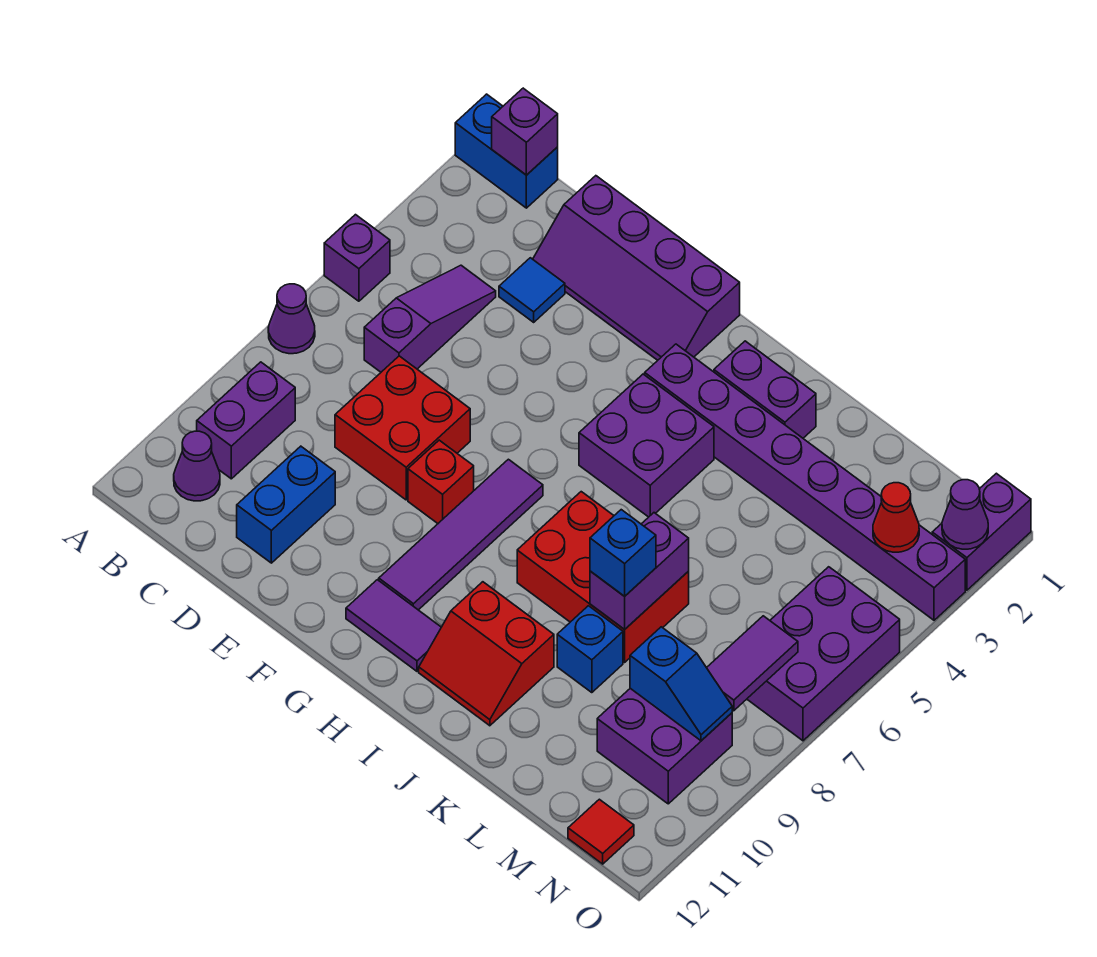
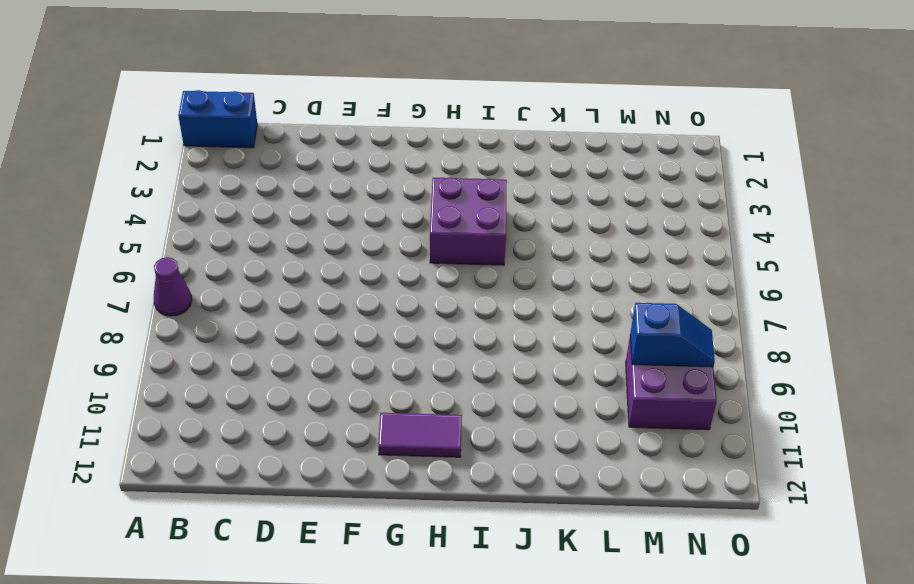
none -> purple 1x1 brick [324,215,390,301]
none -> purple 1x2 brick [197,362,295,479]
none -> purple 1x1 cone [174,431,220,501]
none -> purple 1x3 slope [364,265,496,372]

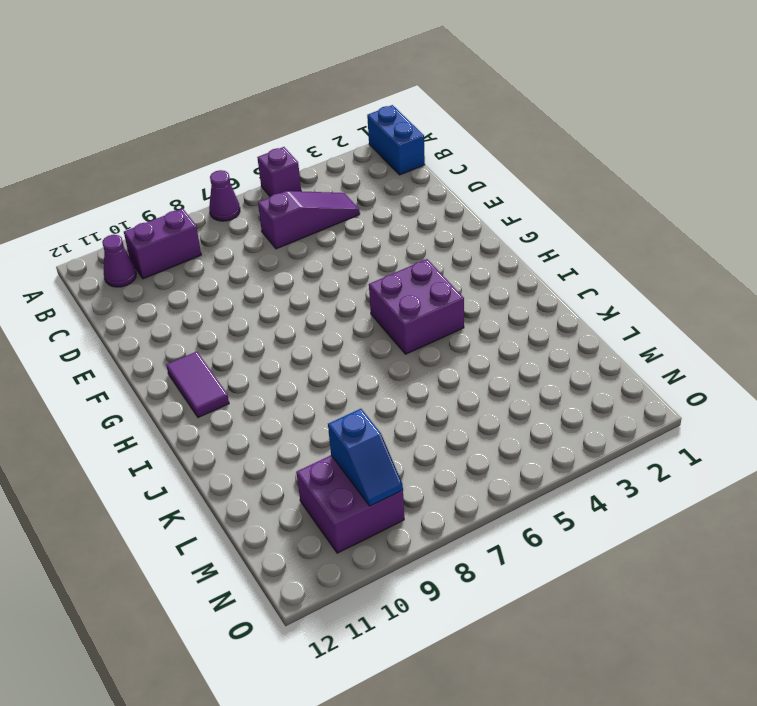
none -> purple 2x4 slope [533,176,740,360]
none -> blue 1x1 tile [499,258,565,322]
none -> red 2x2 brick [335,356,470,500]
none -> blue 1x2 brick [237,446,335,563]

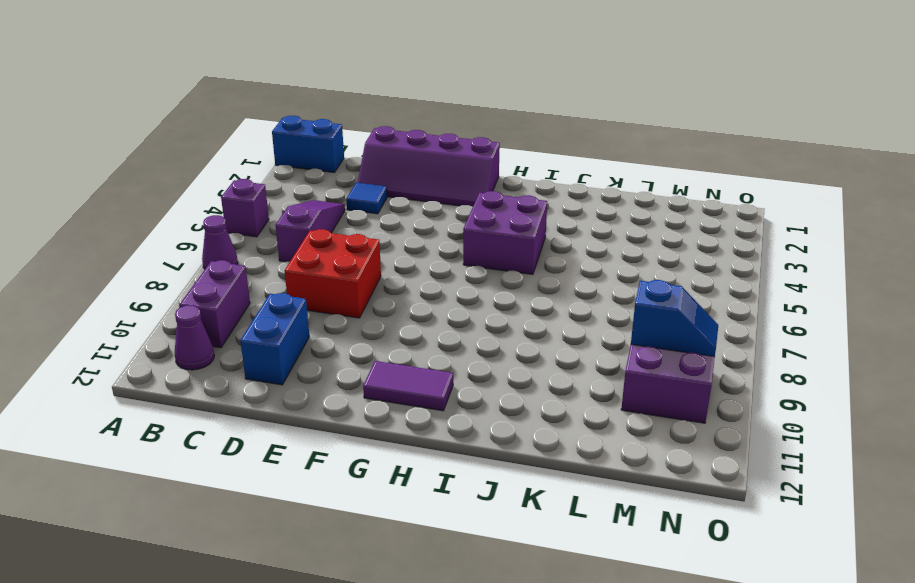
none -> red 1x1 brick [408,440,474,523]
none -> purple 1x4 tile [379,459,543,610]
none -> purple 1x8 brick [645,344,965,620]
none -> purple 1x2 brick [714,341,816,438]

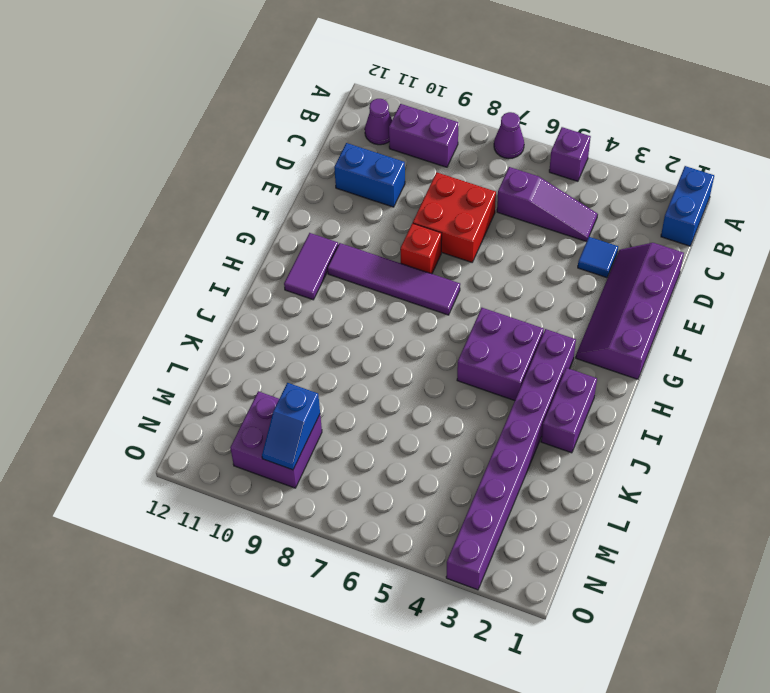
none -> red 2x3 brick [517,492,689,662]
none -> red 2x2 slope [419,582,554,726]
none -> blue 1x1 brick [557,606,623,693]
none -> purple 2x3 brick [747,567,900,741]

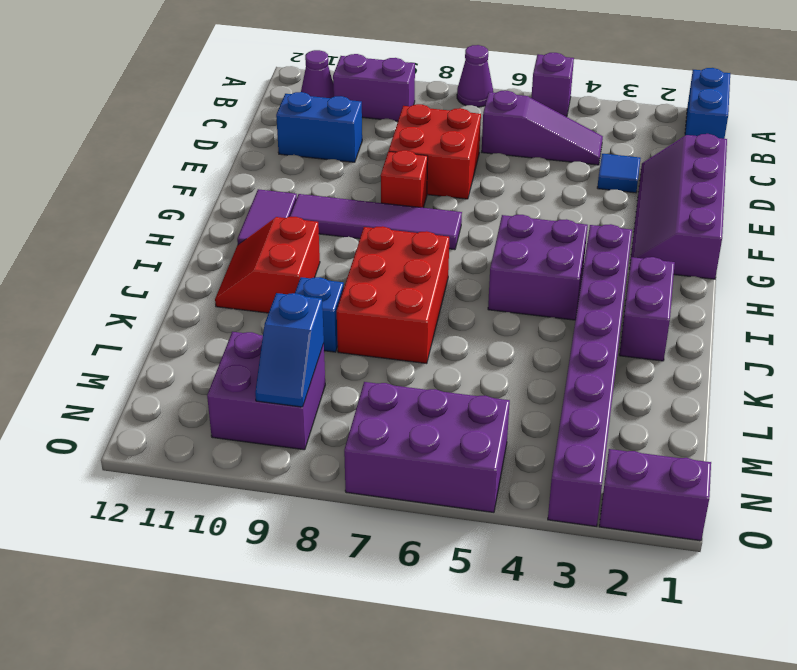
none -> red 1x1 tile [568,799,634,864]
none -> purple 1x1 brick [492,88,558,175]
none -> purple 1x2 brick [590,513,689,630]
none -> red 1x1 cone [873,483,919,552]

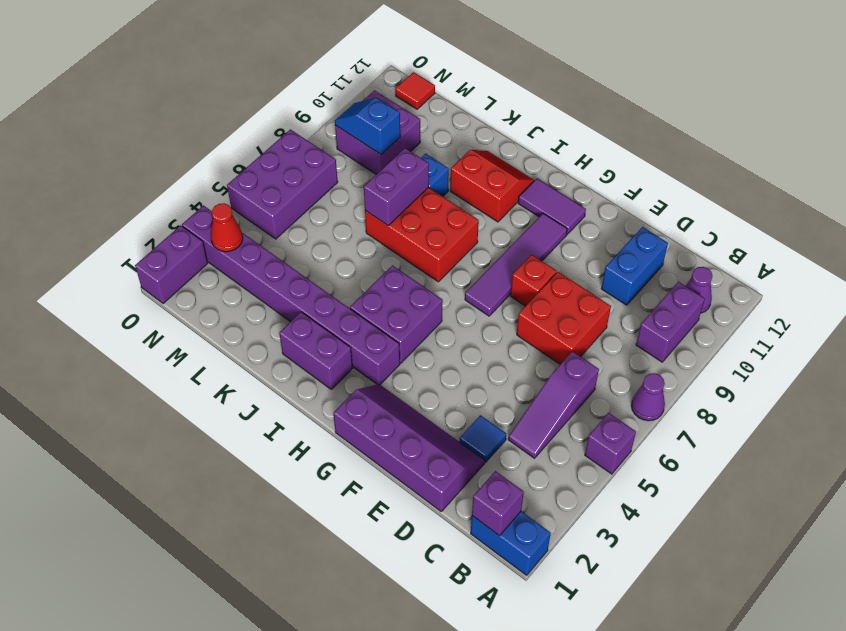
none -> purple 1x2 tile [707,616,798,711]
none -> purple 1x1 cone [942,480,988,549]
none -> blue 1x1 brick [590,510,656,596]

